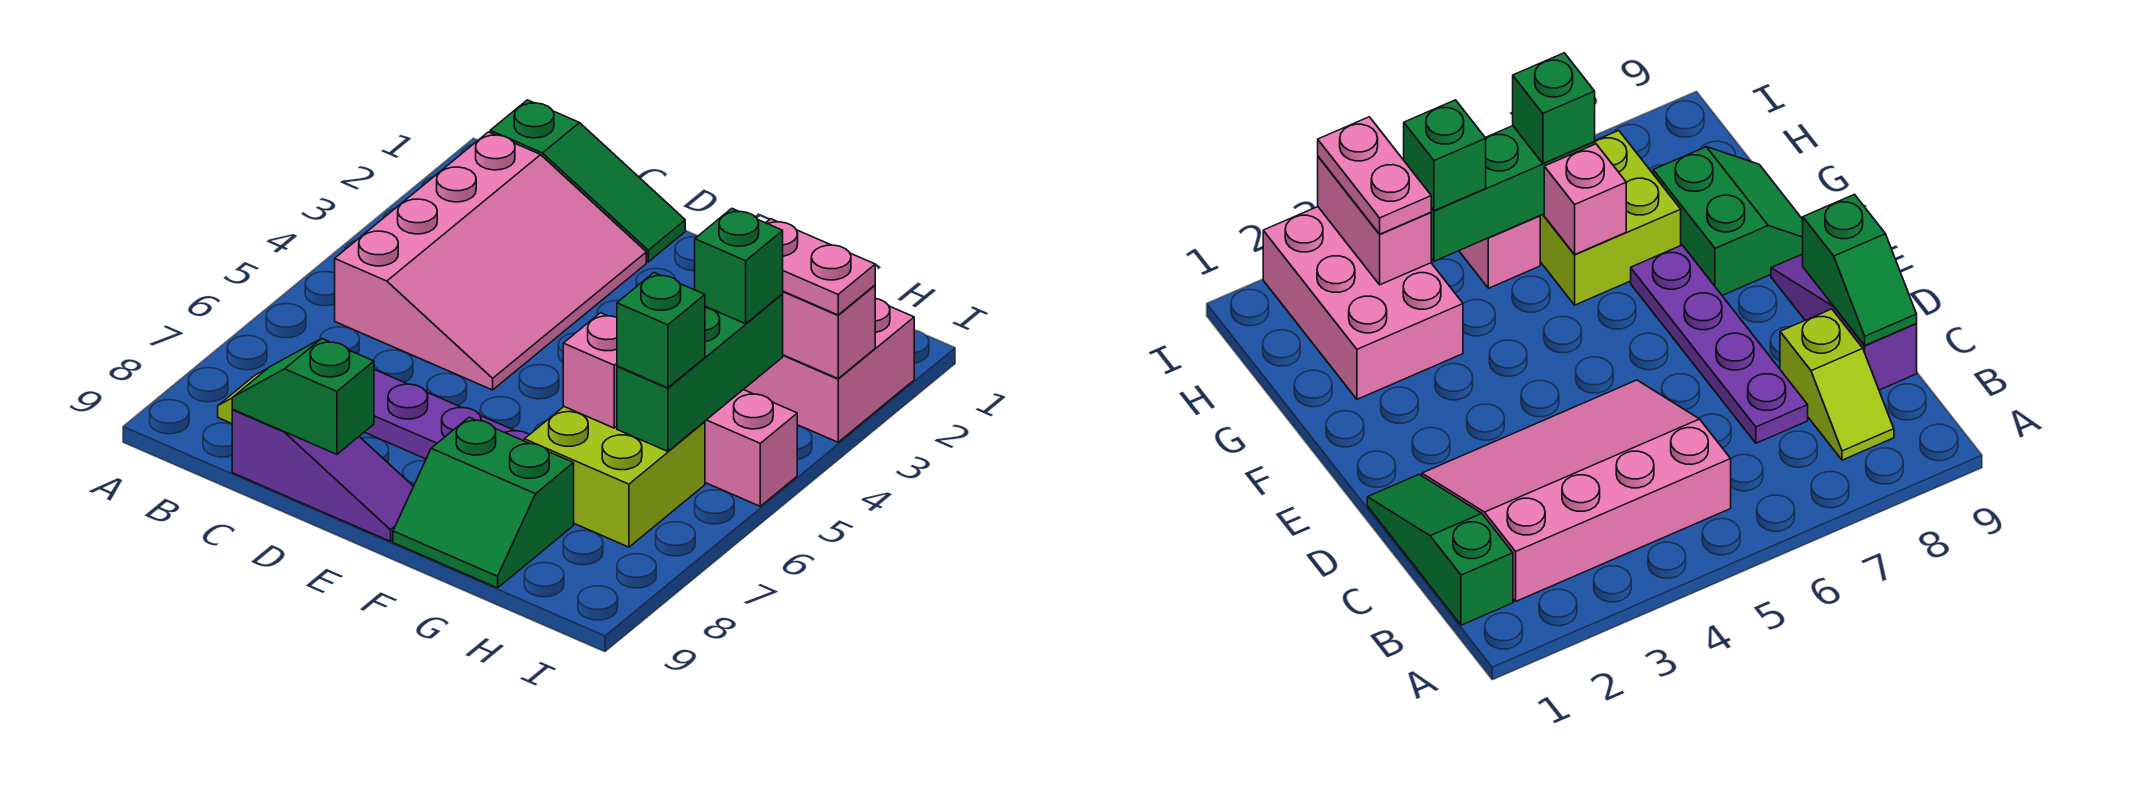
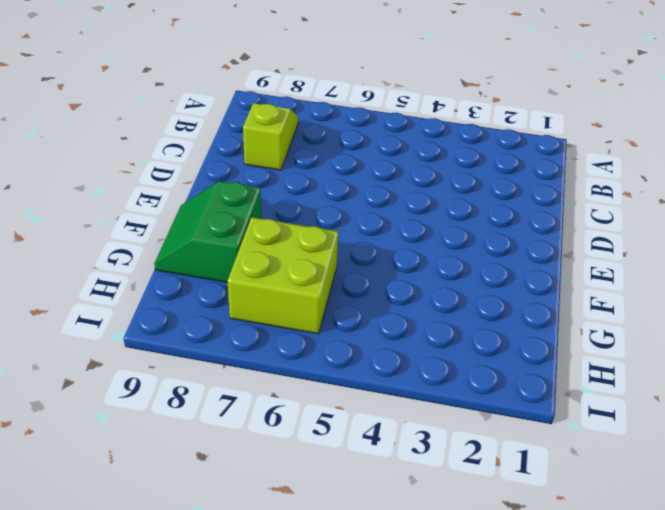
none -> green 1x3 slope [490,100,685,262]
none -> pink 3x4 slope [335,132,646,390]
none -> purple 1x4 plate [365,370,529,459]

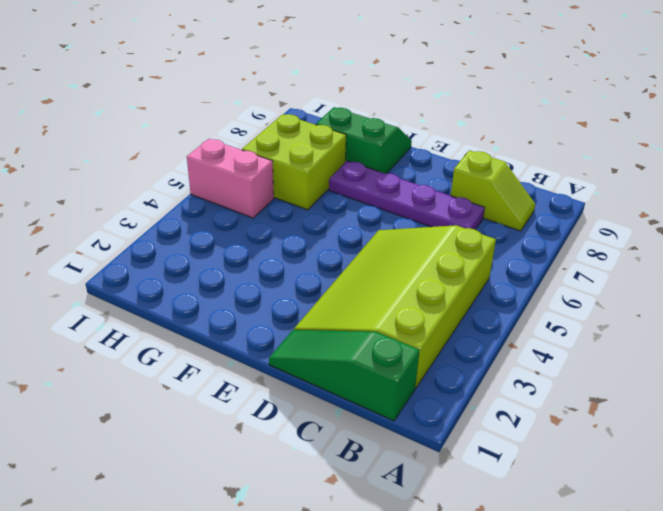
lime 3x4 slope [294,225,496,388] -> pink 3x4 slope [335,132,646,390]
none -> purple 1x3 slope [232,410,414,541]
none -> pink 2x3 brick [743,299,914,442]
none -> green 1x2 slope [232,339,374,454]

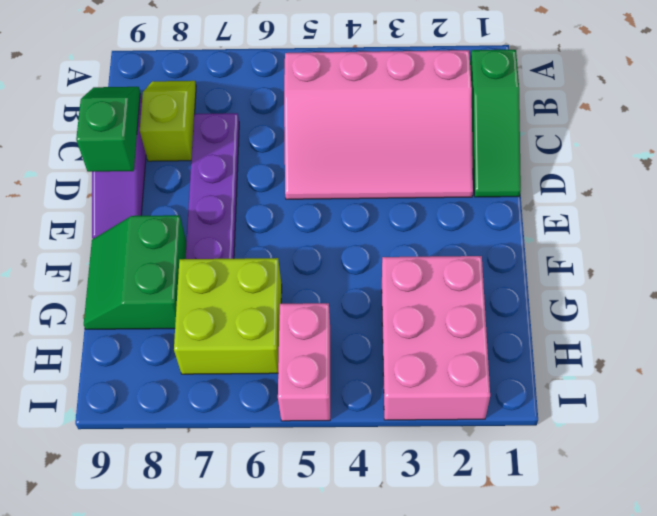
none -> pink 1x1 brick [563,313,617,428]
none -> pink 1x2 brick [783,285,875,379]
none -> green 1x3 brick [617,294,783,451]

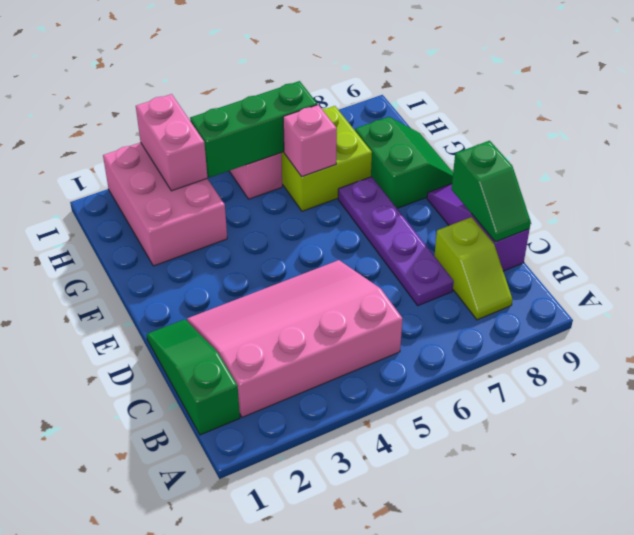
none -> pink 1x2 plate [766,219,875,315]
none -> green 1x1 brick [695,209,783,324]
none -> green 1x1 brick [617,273,705,388]

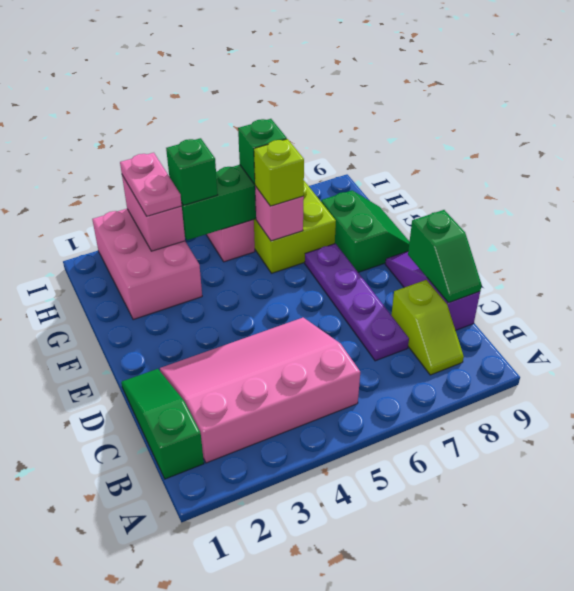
lime 1x1 brick [254,139,304,206] -> none

